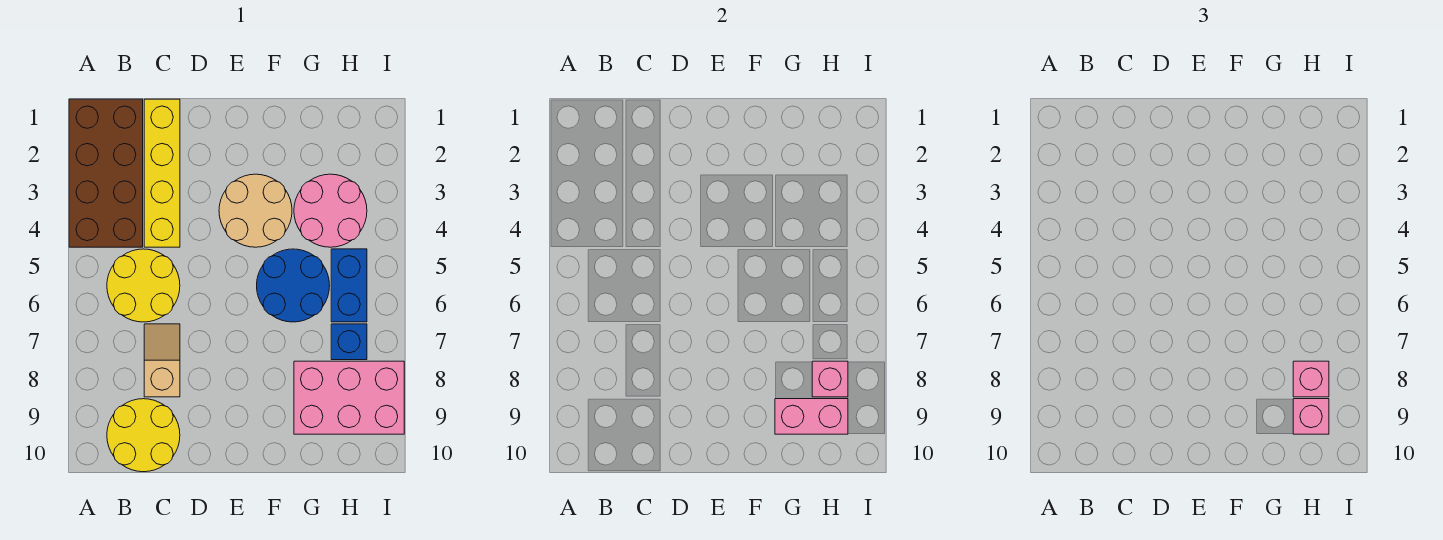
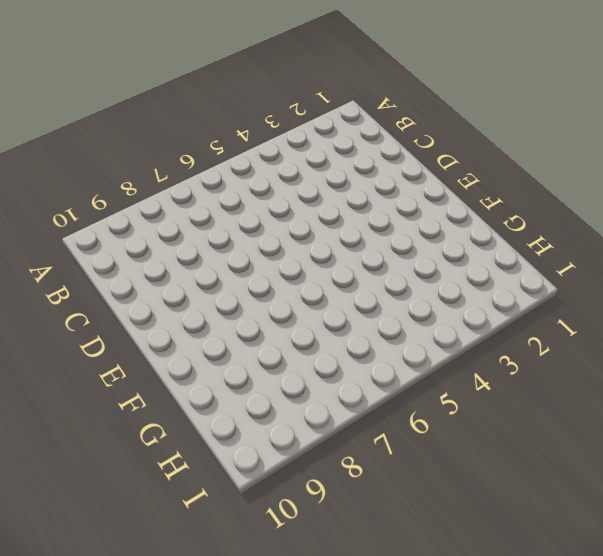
none -> brown 2x4 brick [69,99,143,247]
none -> yellow 2x2 round brick [107,249,180,322]
none -> yellow 2x2 round brick [107,399,180,472]

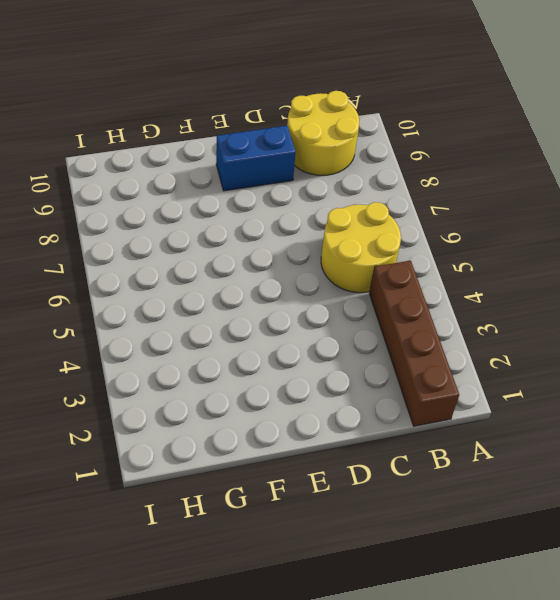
brown 1x4 brick [369,261,459,426] -> brown 2x4 brick [69,99,143,247]
blue 1x2 brick [216,126,296,191] -> blue 1x2 brick turned to [331,249,367,322]
none -> yellow 1x4 brick [144,99,180,247]
none -> tan 1x2 slope [144,324,180,397]
none -> tan 2x2 round brick [219,174,292,247]

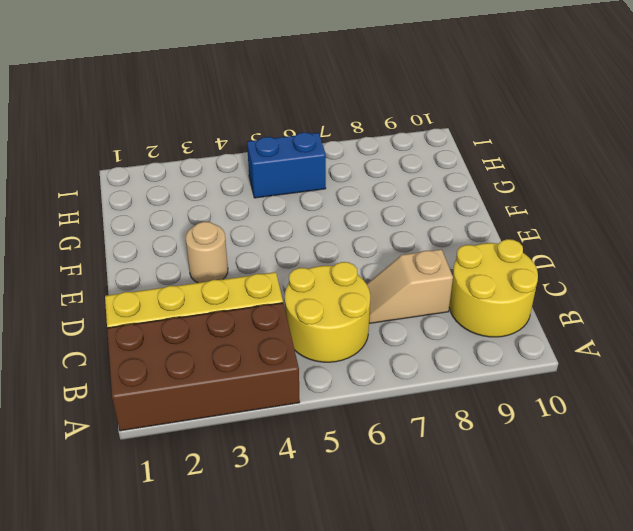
tan 1x1 round brick [186,222,228,283] -> tan 2x2 round brick [219,174,292,247]
none -> blue 2x2 round brick [257,249,330,322]
none -> pink 2x2 round brick [294,174,367,247]
none -> pink 2x3 brick [294,361,404,434]

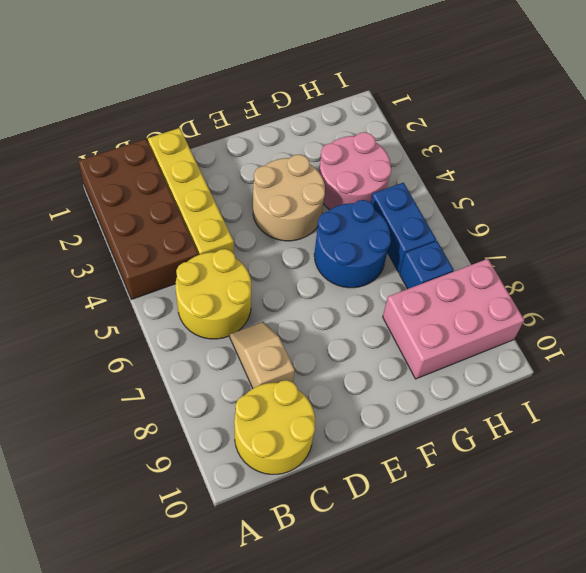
none -> pink 1x2 brick [775,399,848,434]
none -> pink 1x1 brick [812,361,848,397]
none -> pink 1x1 brick [1293,361,1329,397]

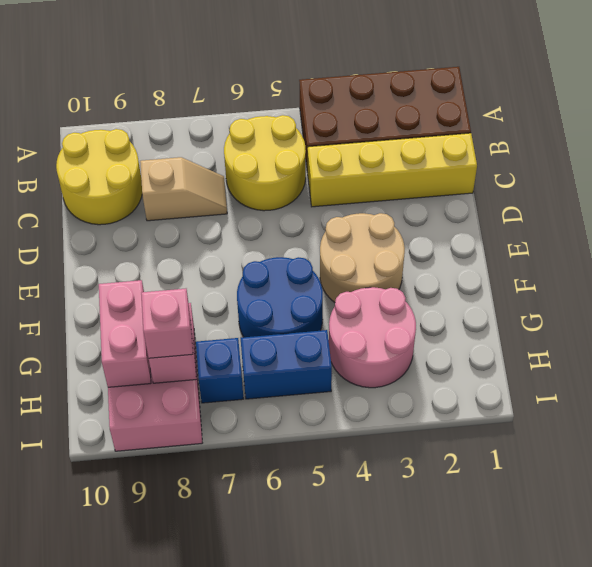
none -> pink 1x1 brick [1293,399,1329,434]

